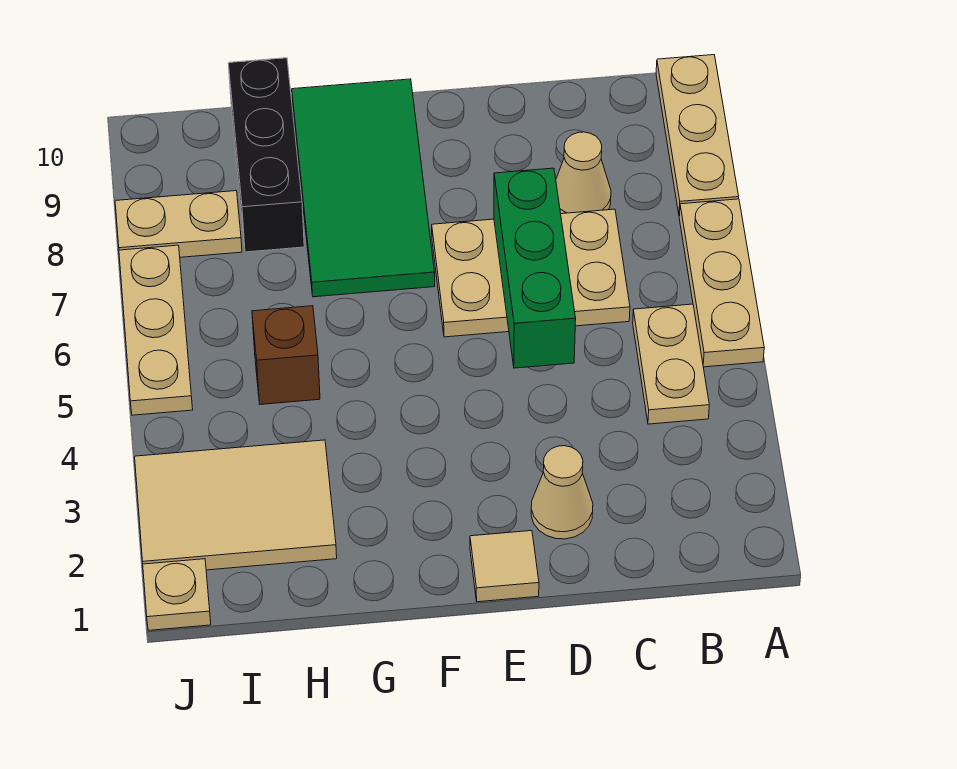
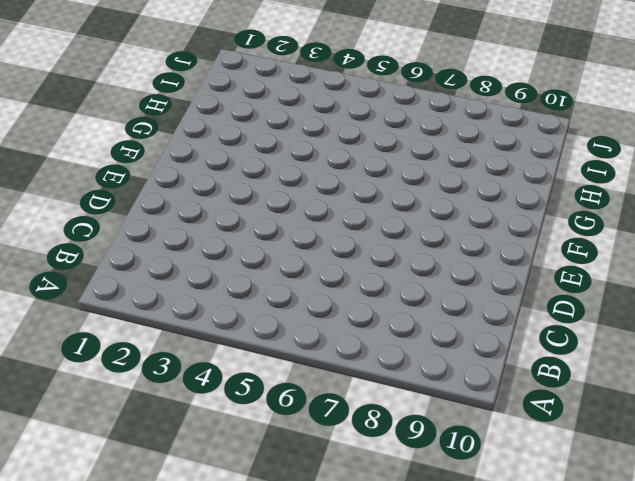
none -> tan 1x3 plate [679,199,764,367]
none -> tan 1x3 plate [656,55,739,216]
none -> tan 1x2 plate [633,304,709,424]

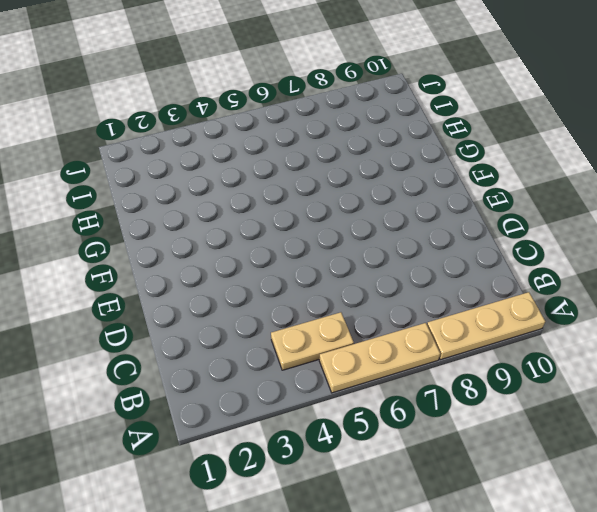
none -> tan 2x3 plate [432,209,630,337]
none -> tan 1x1 cone [556,132,611,214]
none -> tan 1x1 cone [531,446,593,539]

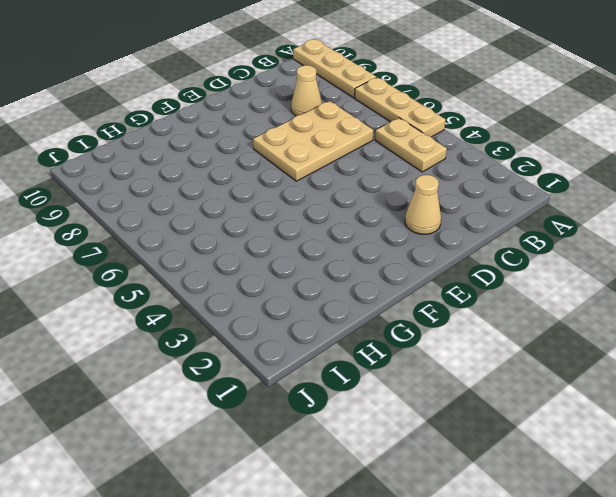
none -> tan 1x1 tile [470,531,539,602]
none -> green 2x4 tile [292,79,435,297]
none -> tan 2x3 tile [135,440,337,570]

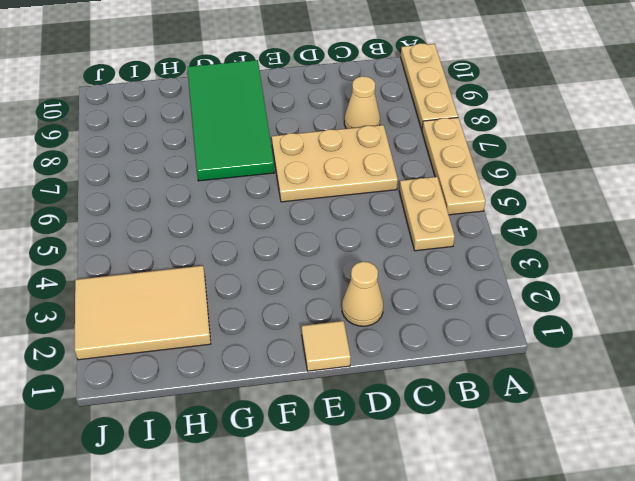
none -> brown 1x1 brick [252,306,320,404]
none -> black 1x3 brick [228,58,304,252]
none -> tan 1x2 plate [115,191,242,257]

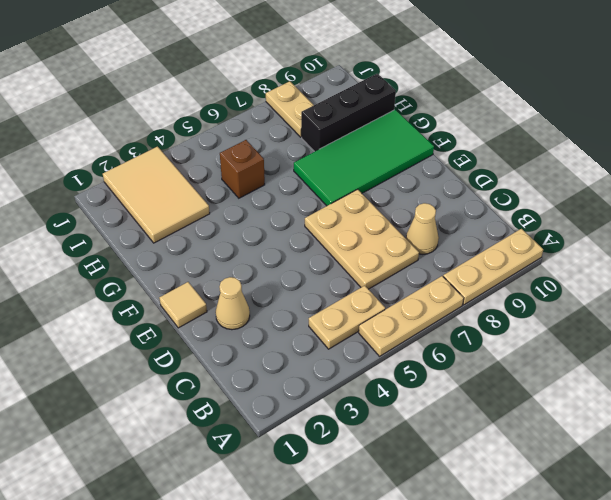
none -> tan 1x1 plate [143,559,211,630]
none -> tan 1x3 plate [119,245,193,415]
none -> green 1x3 brick [494,168,576,368]

